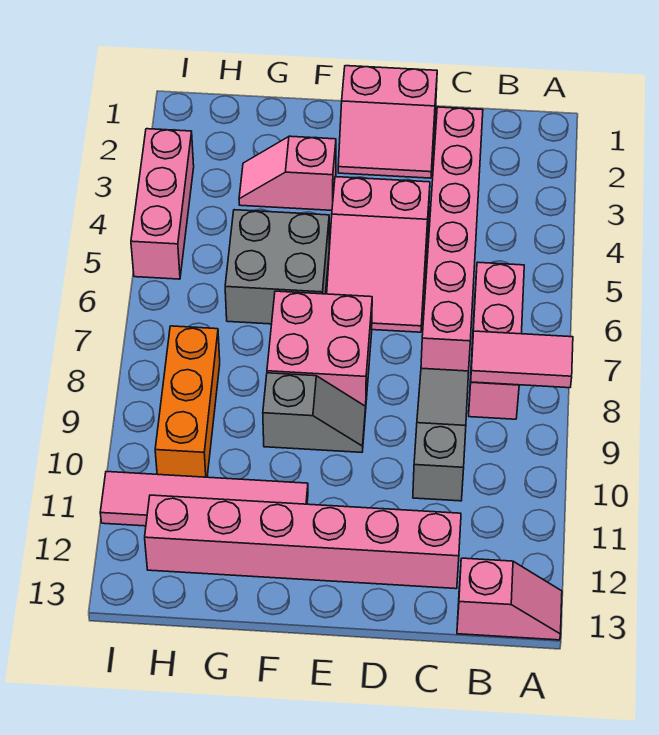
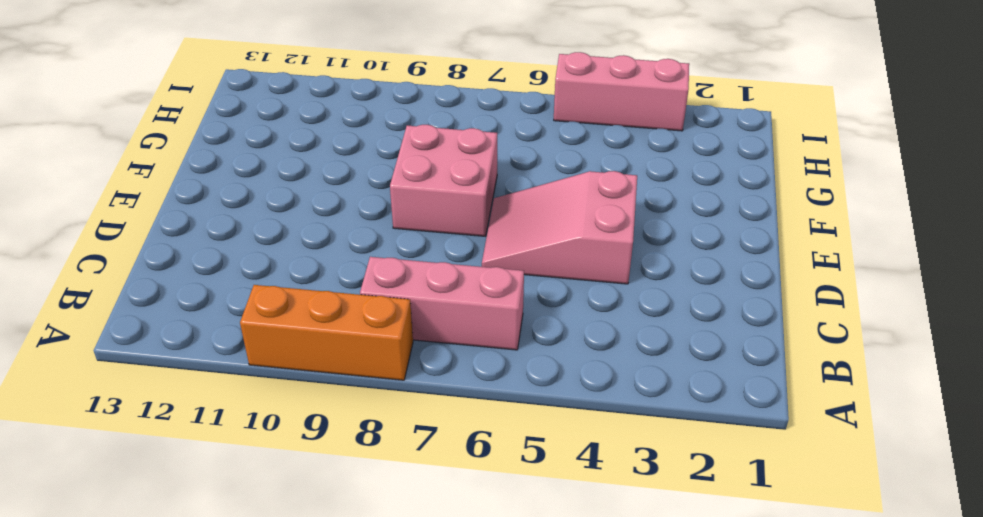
orange 1x3 brick [240,285,413,380] -> orange 1x3 brick moved to [155,326,220,477]
none -> pink 1x2 slope [457,558,562,640]
none -> pink 1x6 brick [421,107,483,371]
none -> grey 1x3 slope [413,368,469,501]

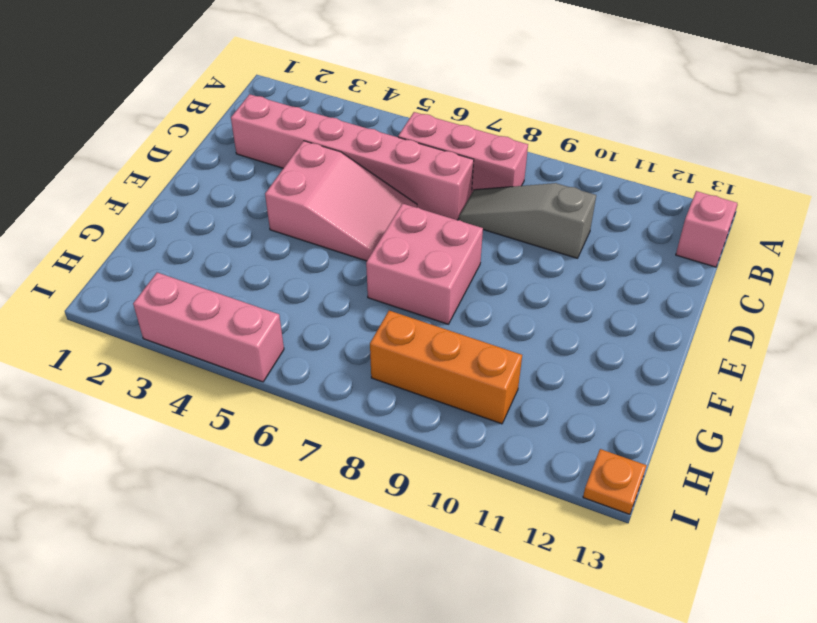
orange 1x1 plate [583,449,647,514] -> none
none -> pink 1x6 brick [145,495,461,589]
none -> pink 2x2 slope [338,66,437,178]
none -> grey 1x2 slope [263,373,366,452]

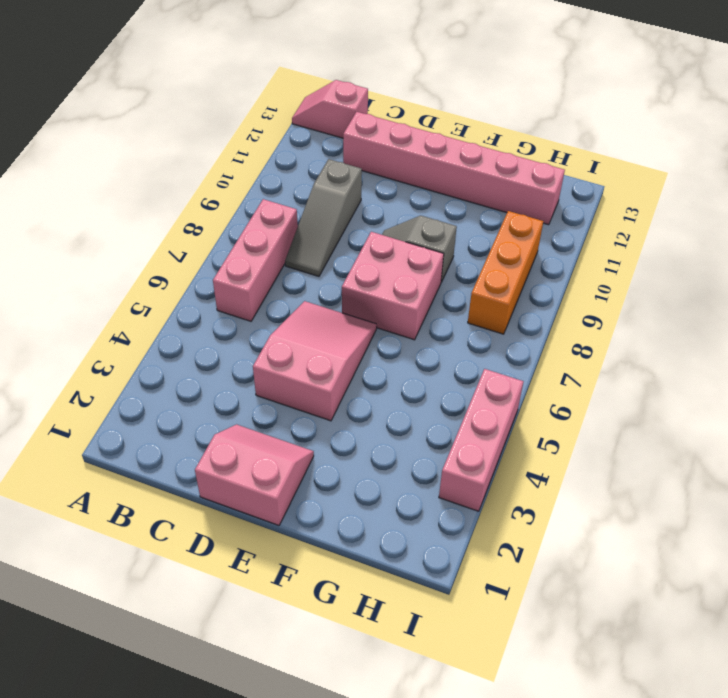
none -> pink 1x6 brick [421,107,483,371]
none -> pink 1x2 slope [239,136,336,210]
none -> grey 2x2 brick [225,210,329,324]

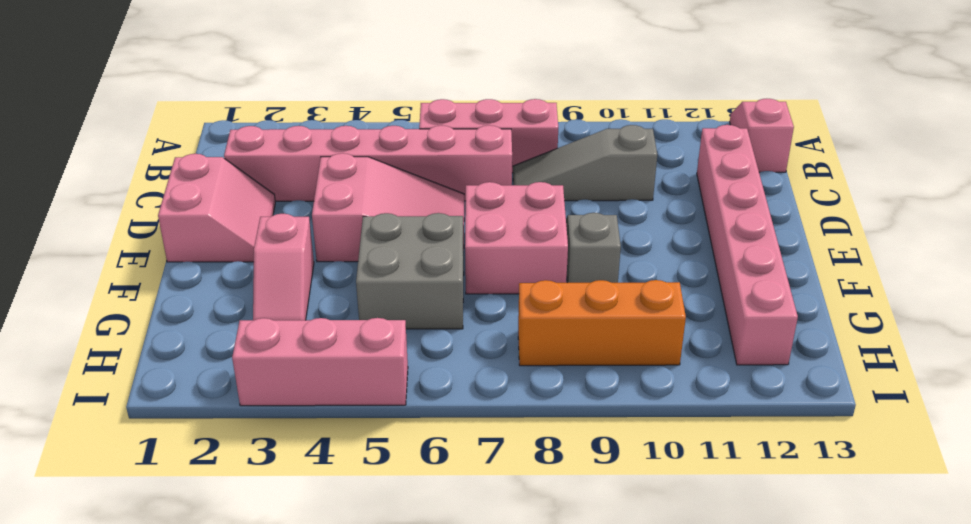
none -> pink 1x4 tile [100,472,308,526]
none -> pink 1x2 tile [471,331,573,388]

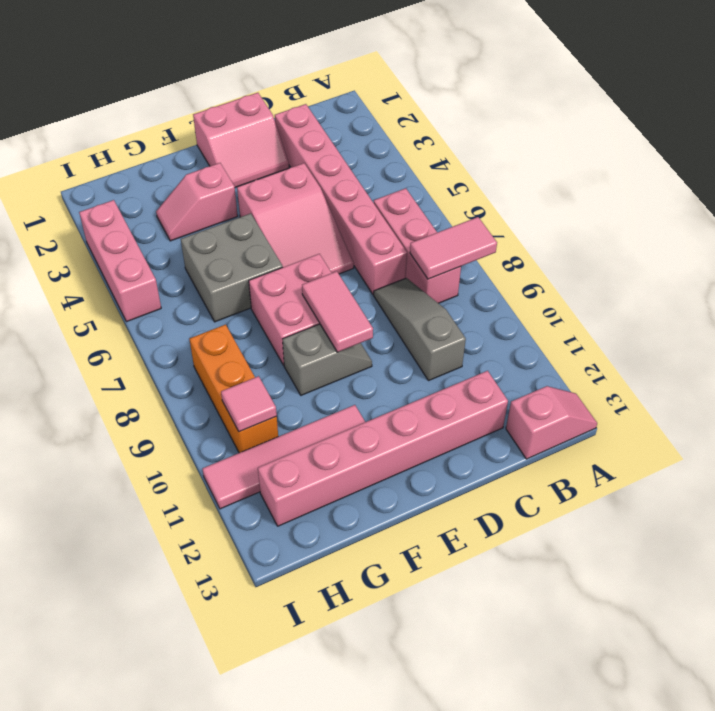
pink 1x2 tile [302,271,373,352] -> none
pink 1x1 tile [221,376,277,432] -> none

